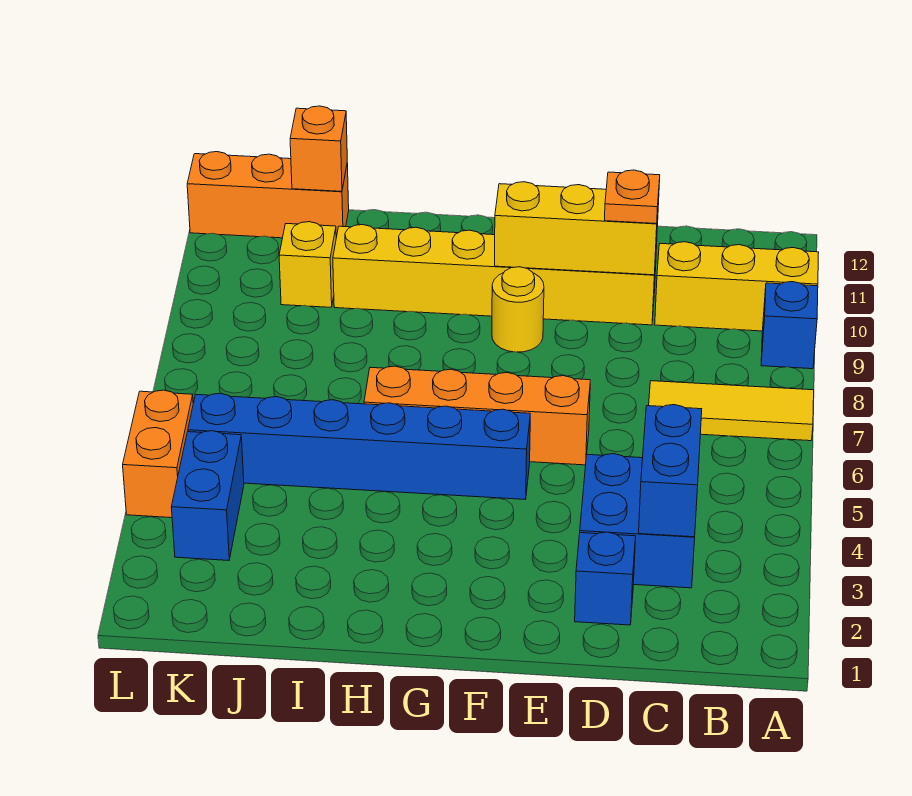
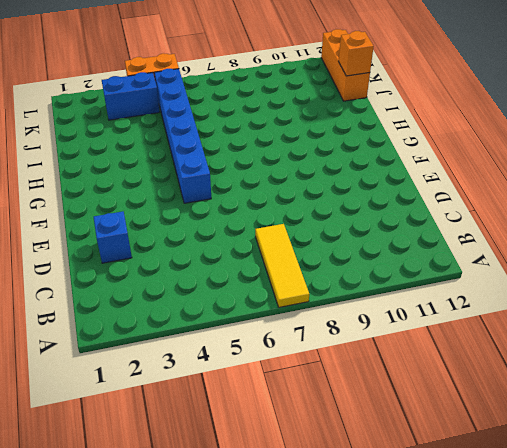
none -> blue 1x1 brick [761,282,818,369]
none -> yellow 1x3 brick [655,242,819,331]
none -> blue 2x2 brick [580,454,695,588]

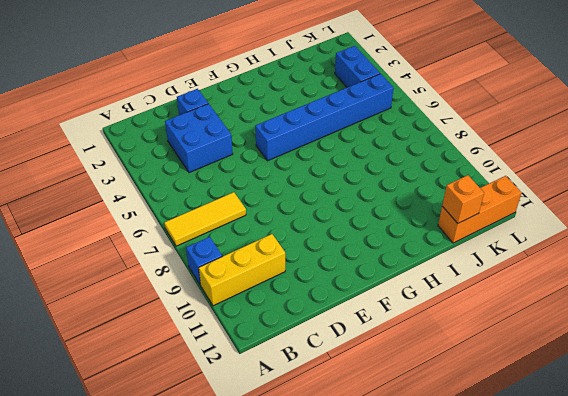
none -> yellow 1x6 brick [333,225,657,325]
none -> orange 1x4 brick [364,366,590,465]
none -> yellow 1x1 round brick [492,267,544,352]

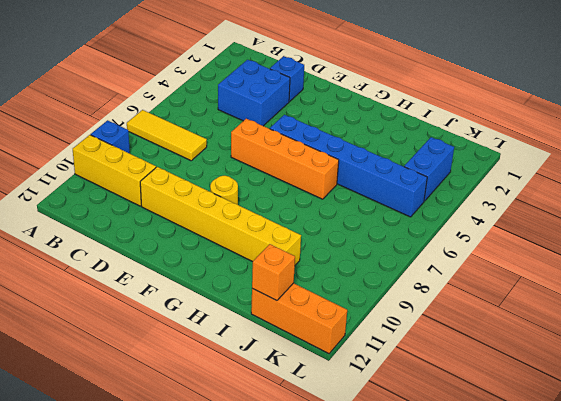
none -> yellow 1x1 brick [279,222,336,307]
none -> orange 1x2 brick [123,390,193,518]
none -> blue 1x2 brick [639,405,702,537]

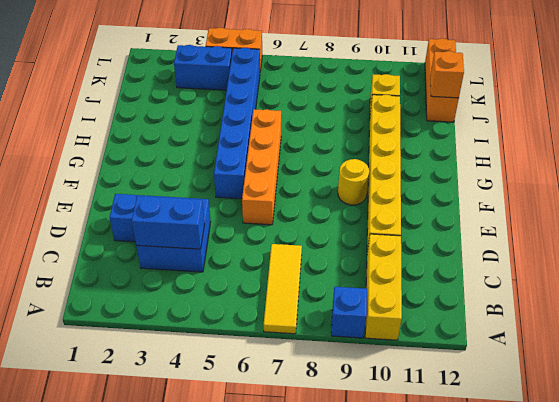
none -> yellow 1x3 brick [495,182,659,275]
none -> orange 1x1 plate [605,170,660,224]

